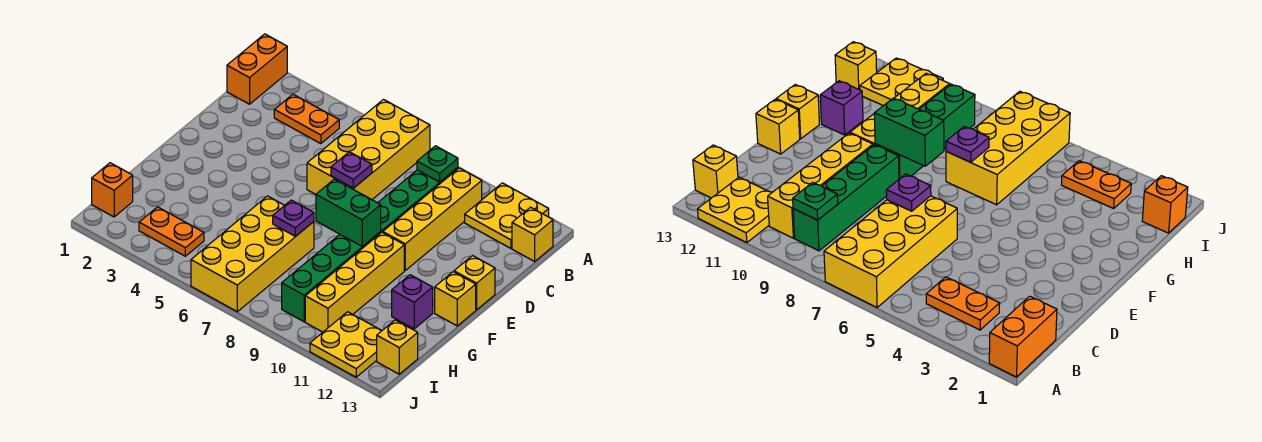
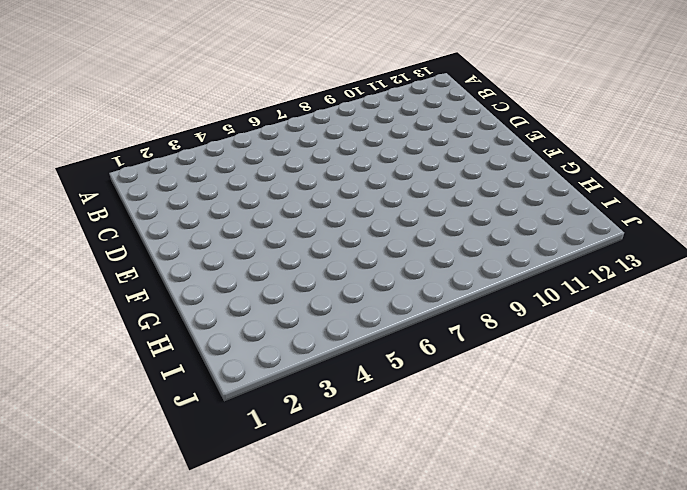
none -> orange 1x2 brick [227,34,287,104]
none -> yellow 2x4 brick [307,100,430,200]
none -> yellow 2x2 plate [465,183,549,248]

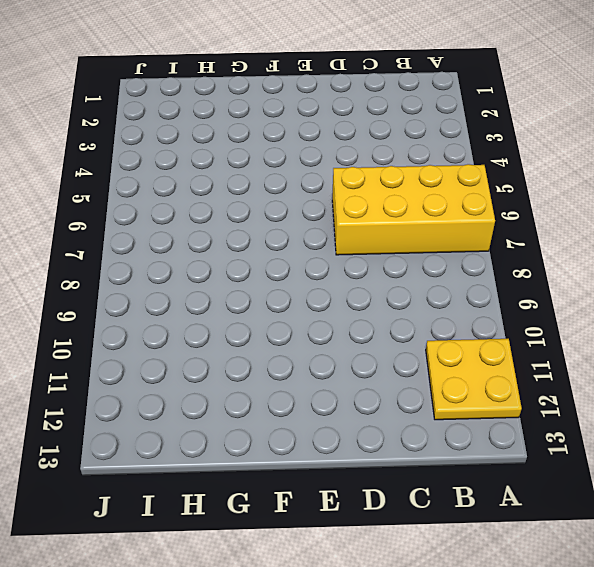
none -> orange 1x2 brick [227,34,287,104]
none -> orange 1x2 plate [274,94,339,144]
none -> green 1x4 brick [378,167,458,233]

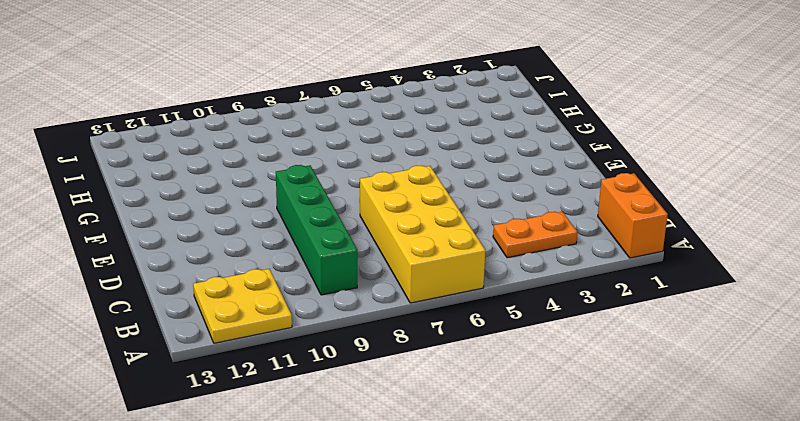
none -> yellow 1x4 brick [383,168,482,270]
none -> yellow 1x1 brick [512,207,553,261]
none -> yellow 1x1 brick [454,256,495,310]

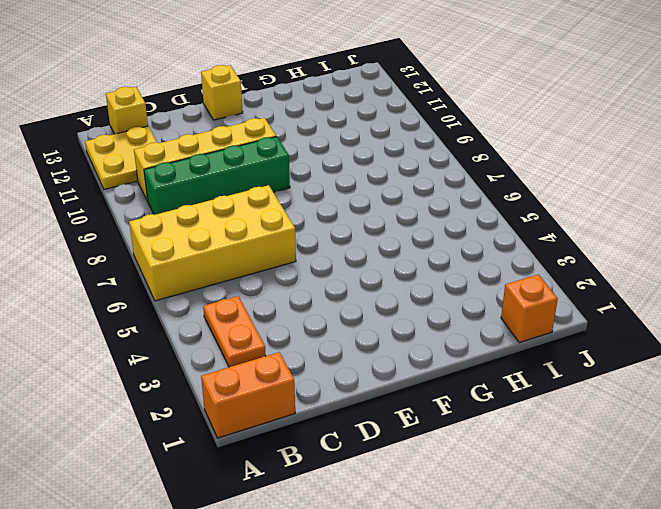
none -> green 1x4 brick [282,232,381,322]
none -> yellow 1x4 brick [305,232,404,332]
none -> yellow 1x1 brick [435,272,476,326]

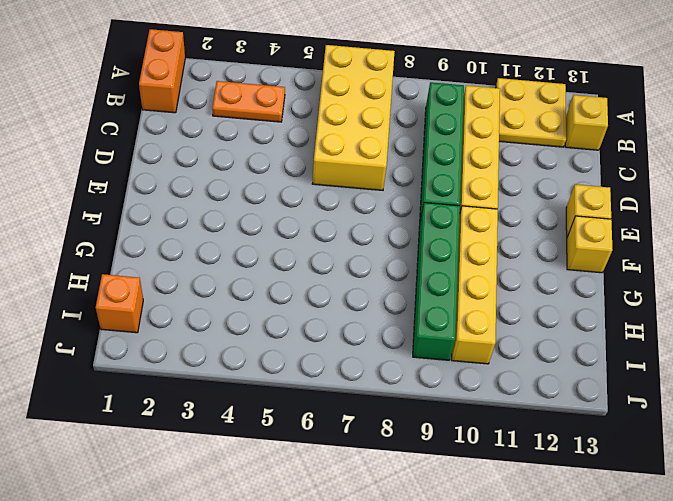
none -> yellow 2x4 brick [191,196,314,312]
none -> purple 1x1 brick [392,275,433,329]
none -> orange 1x2 plate [139,207,204,256]

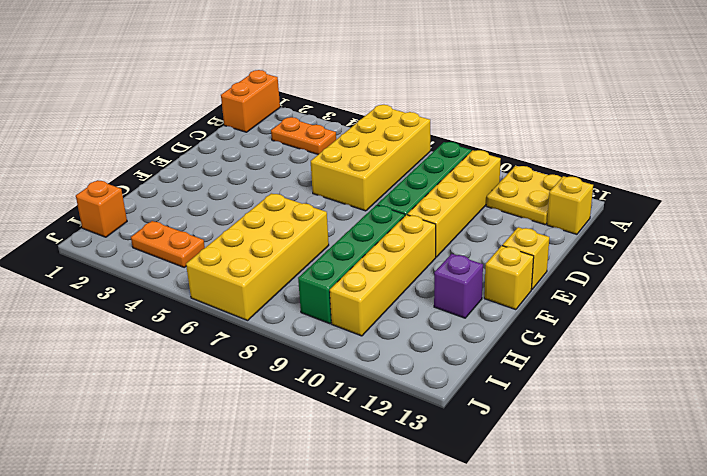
none -> yellow 2x2 plate [310,312,382,377]
none -> yellow 1x1 brick [377,320,418,374]
none -> green 1x1 plate [417,146,458,182]

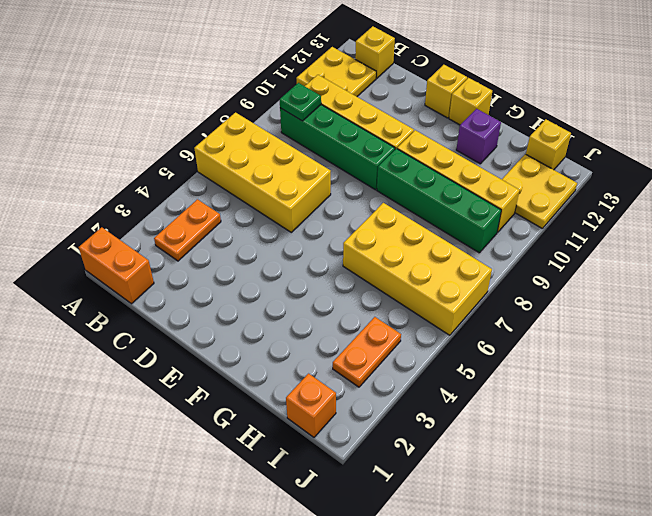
none -> purple 1x1 plate [331,152,372,188]
none -> green 1x2 brick [316,179,381,247]
none -> purple 1x1 plate [273,200,314,237]

